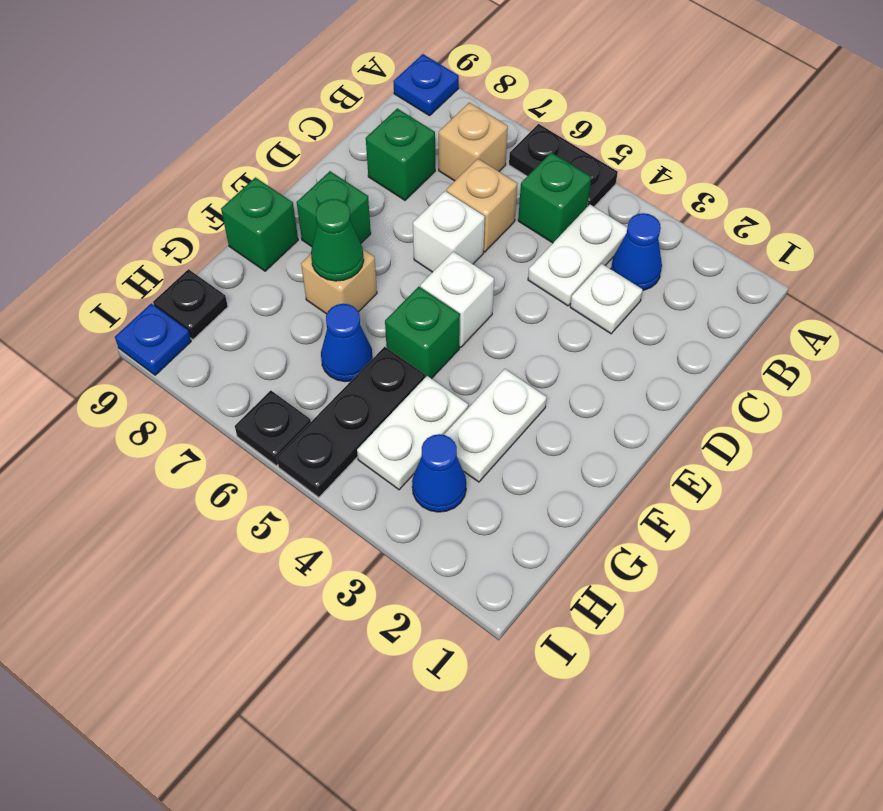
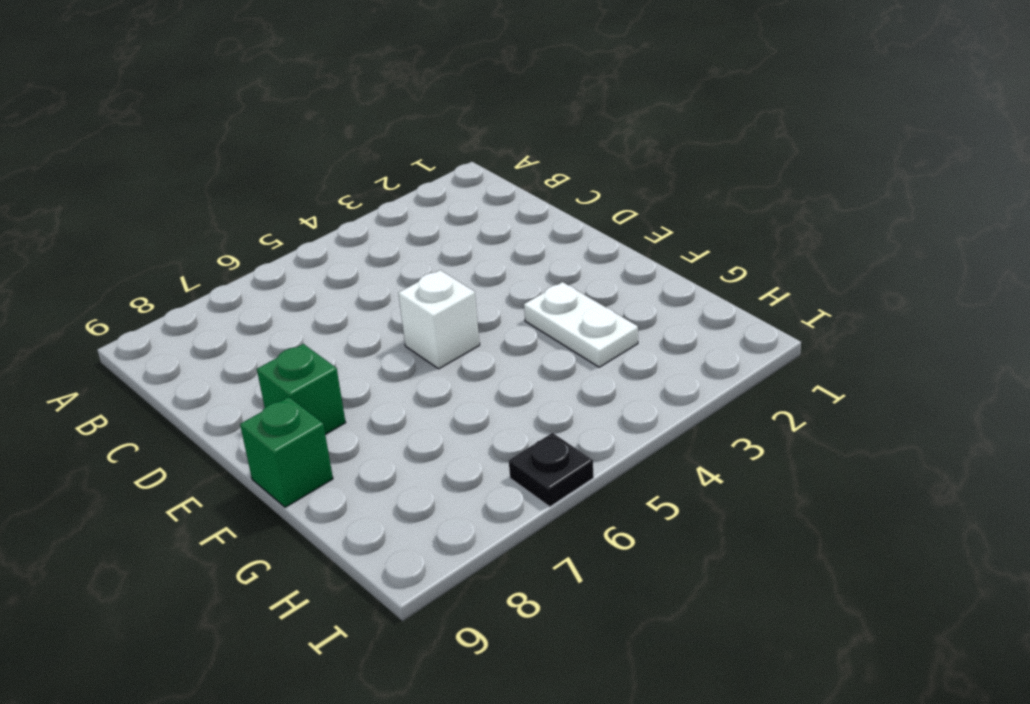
none -> black 1x2 plate [509,124,618,207]
none -> blue 1x1 plate [393,54,459,116]
none -> blue 1x1 cone [611,213,662,290]

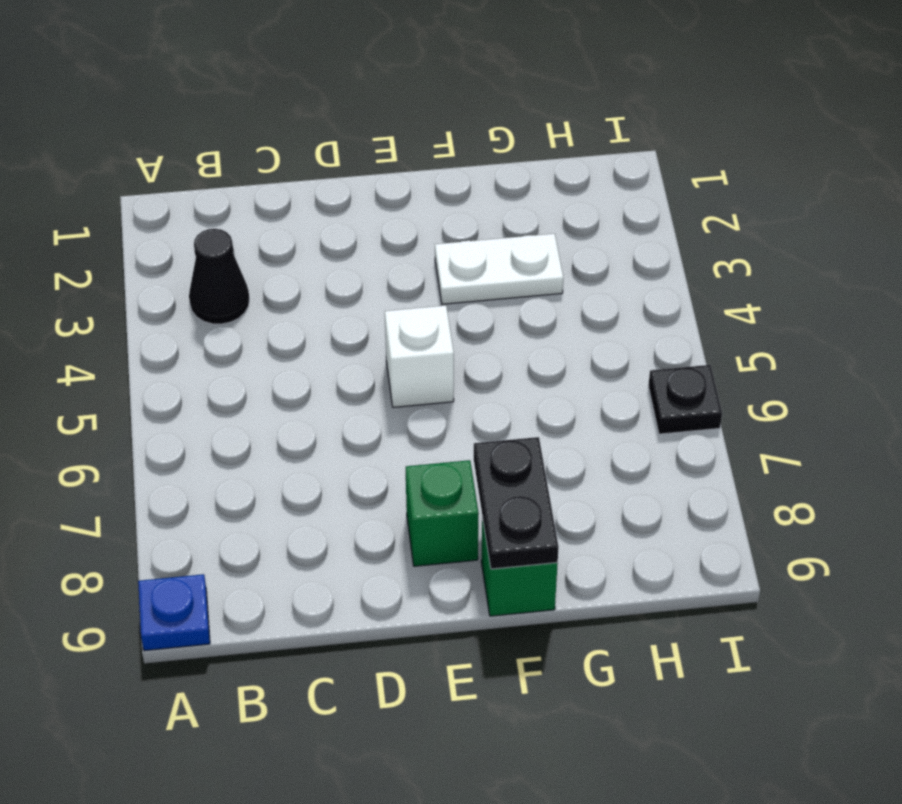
black 1x1 cone [189,229,249,324] -> blue 1x1 cone [611,213,662,290]
black 1x2 plate [474,437,559,569] -> black 1x2 plate moved to [509,124,618,207]
none -> white 1x2 plate [528,205,627,306]
none -> green 1x1 brick [518,153,591,243]
none -> tan 1x1 brick [439,103,508,181]

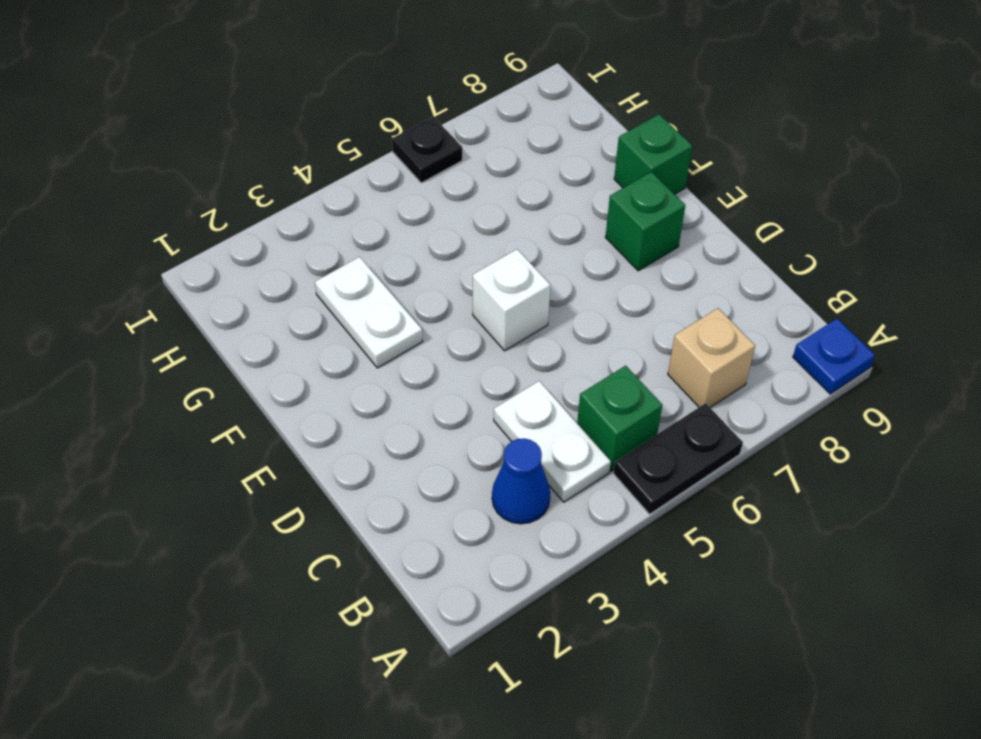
none -> white 1x1 plate [570,264,643,334]
none -> tan 1x1 brick [447,159,517,252]
none -> green 1x1 brick [366,108,435,200]

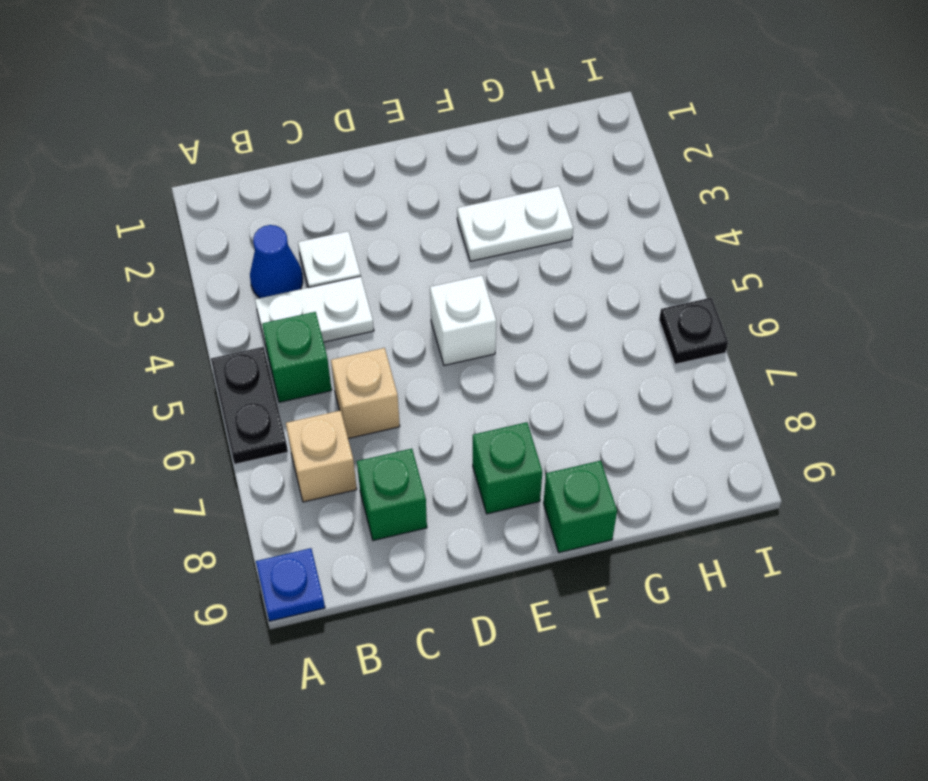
none -> white 1x1 brick [413,191,485,272]
none -> green 1x1 brick [385,287,460,379]
none -> tan 1x1 brick [301,249,377,314]

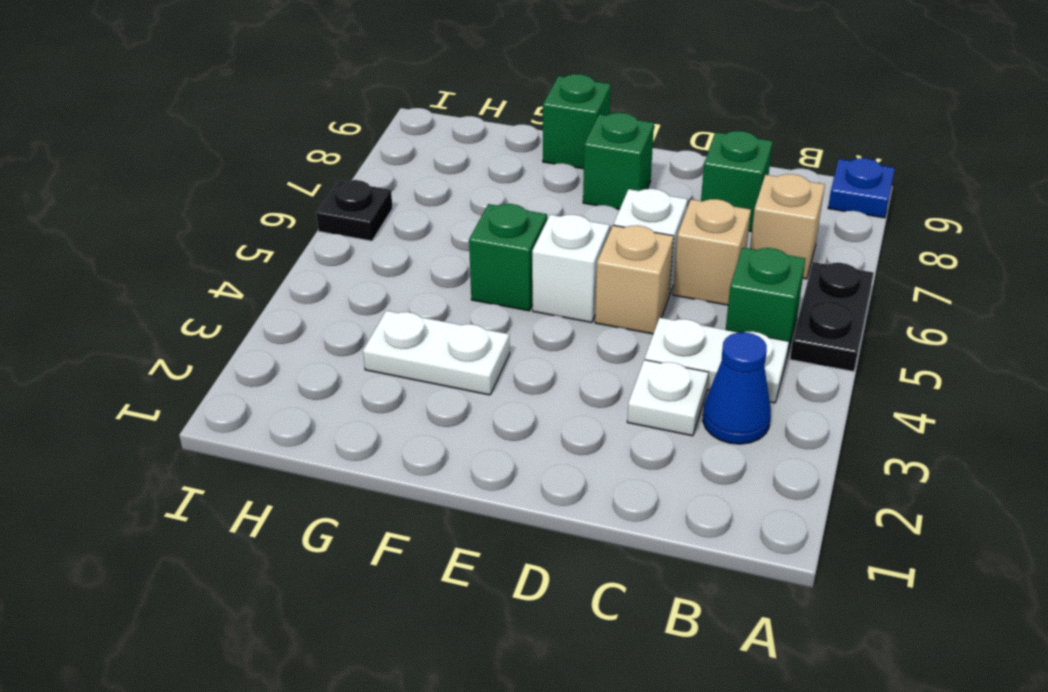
tan 1x1 brick [595,225,674,334] -> tan 1x1 brick moved to [301,249,377,314]
none -> white 1x2 plate [357,376,468,490]
none -> black 1x3 plate [277,347,425,497]
none -> blue 1x1 cone [321,304,373,382]

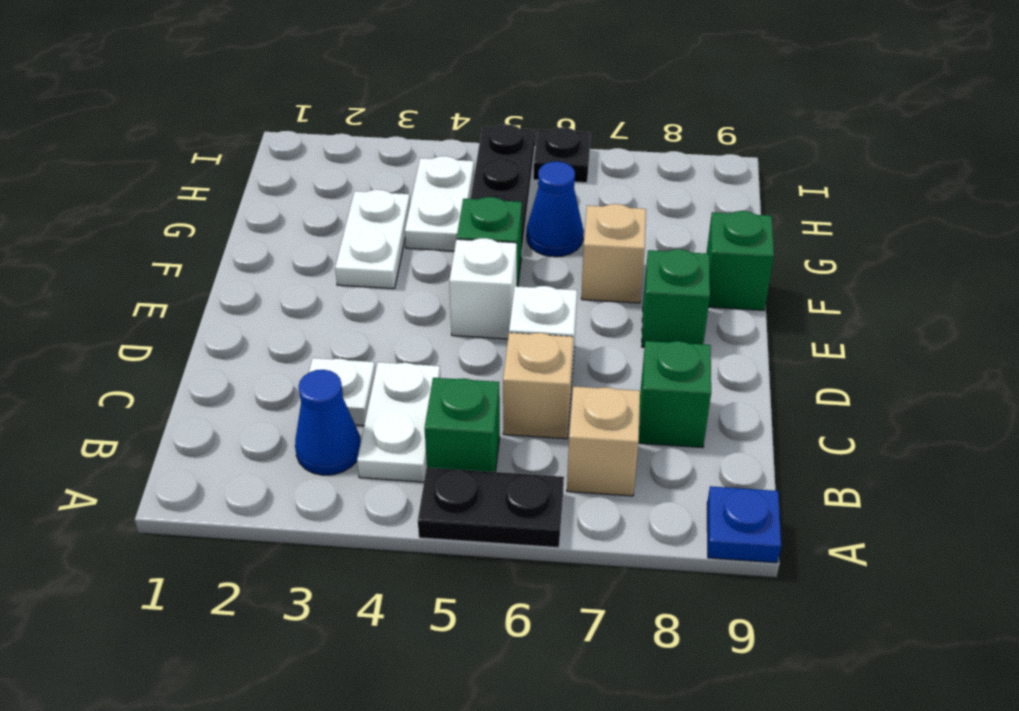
none -> blue 1x1 cone [412,434,466,512]
none -> black 1x1 plate [153,269,228,339]
none -> blue 1x1 plate [115,304,191,375]

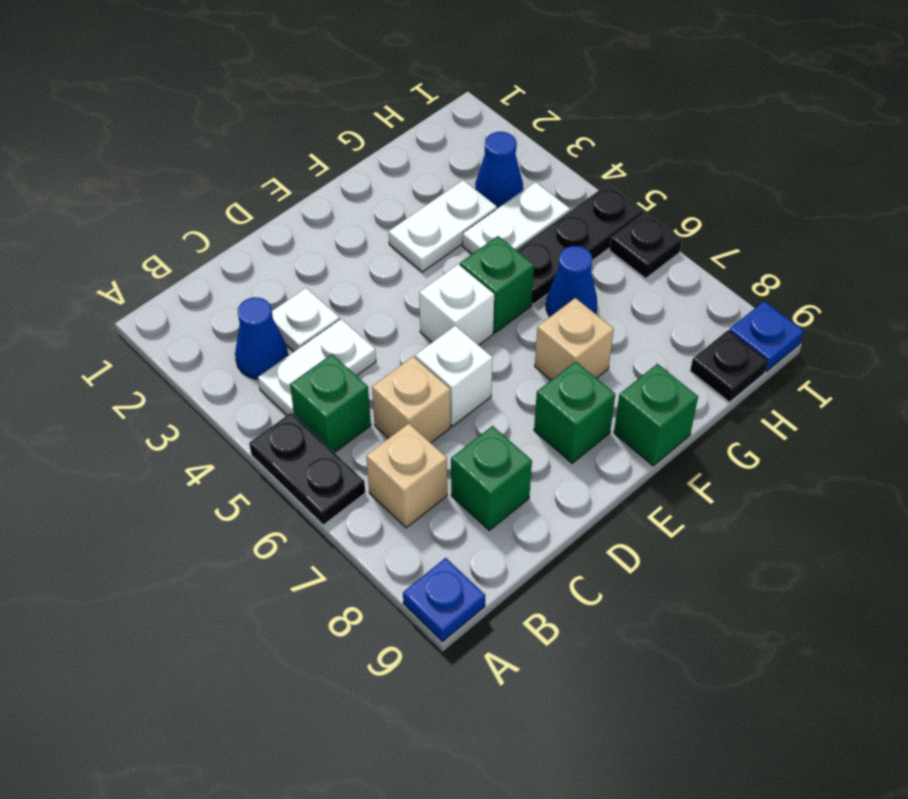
none -> green 1x1 cone [311,199,364,281]

